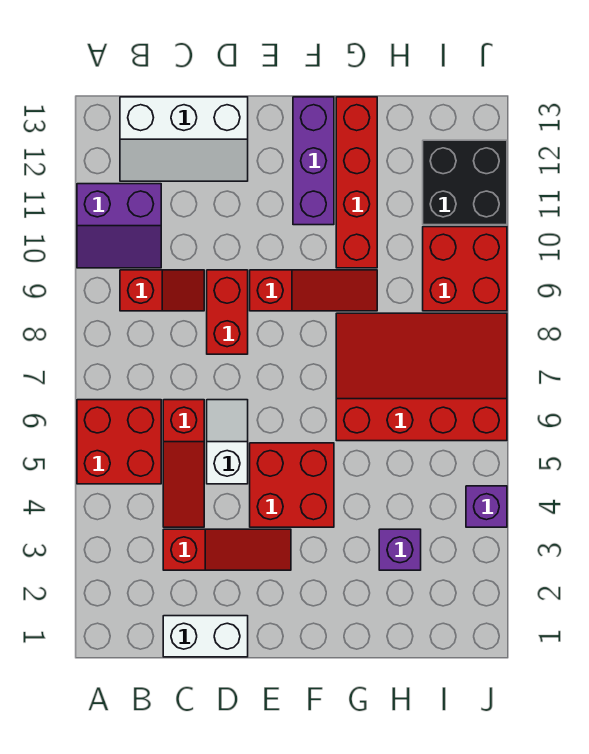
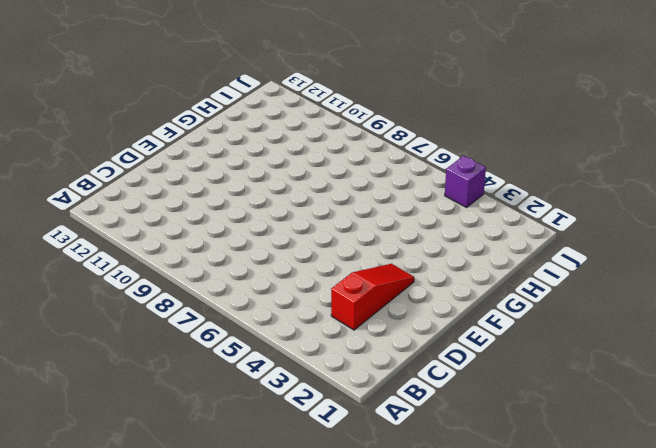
none -> red 2x2 brick [77,400,161,484]
none -> purple 2x2 slope [77,184,161,268]
none -> red 1x2 slope [120,270,204,311]

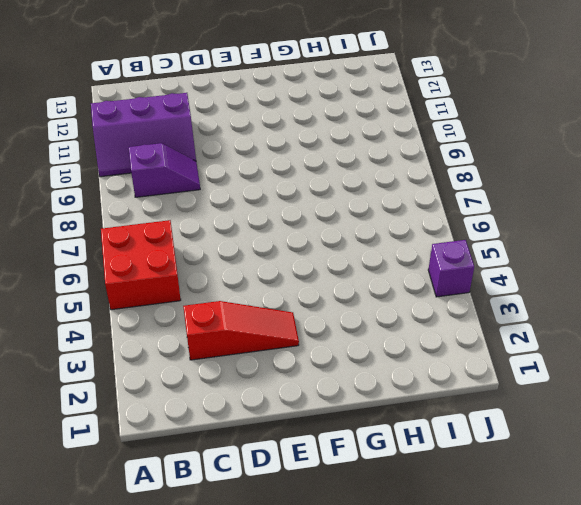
purple 2x3 slope [91,93,196,177] -> purple 2x2 slope [77,184,161,268]
purple 1x2 slope [129,143,200,197] -> red 1x2 slope [120,270,204,311]
none -> white 2x3 slope [120,97,248,181]
none -> white 1x2 brick [163,616,248,657]
none -> red 1x3 slope [163,400,204,527]

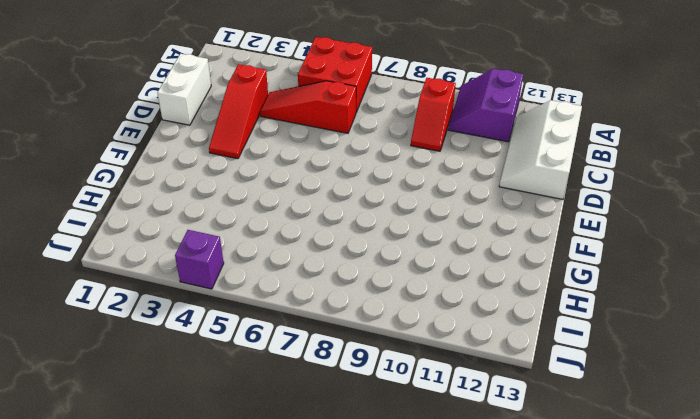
none -> white 1x2 slope [207,400,248,484]
none -> red 1x2 brick [207,270,248,354]
none -> red 2x2 brick [250,443,334,527]

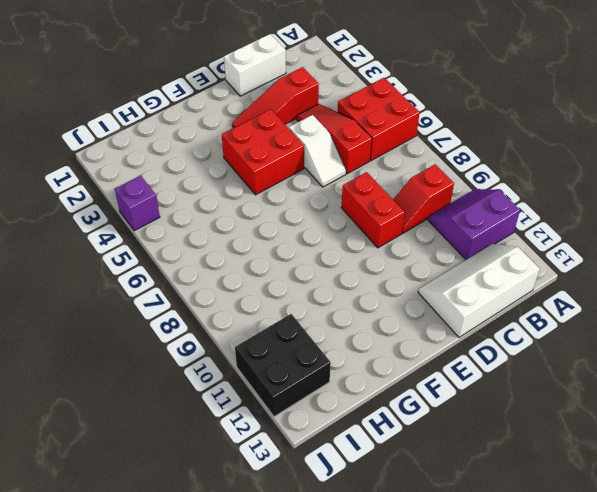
none -> red 1x3 slope [250,270,377,311]
none -> purple 1x3 brick [293,97,334,225]
none -> red 3x4 slope [336,313,507,441]

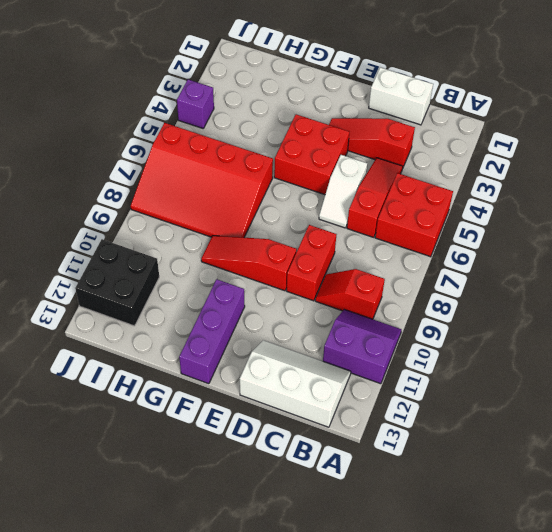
none -> red 1x4 brick [336,97,377,268]
none -> purple 1x1 brick [379,529,421,570]
none -> red 2x2 brick [423,227,507,311]

